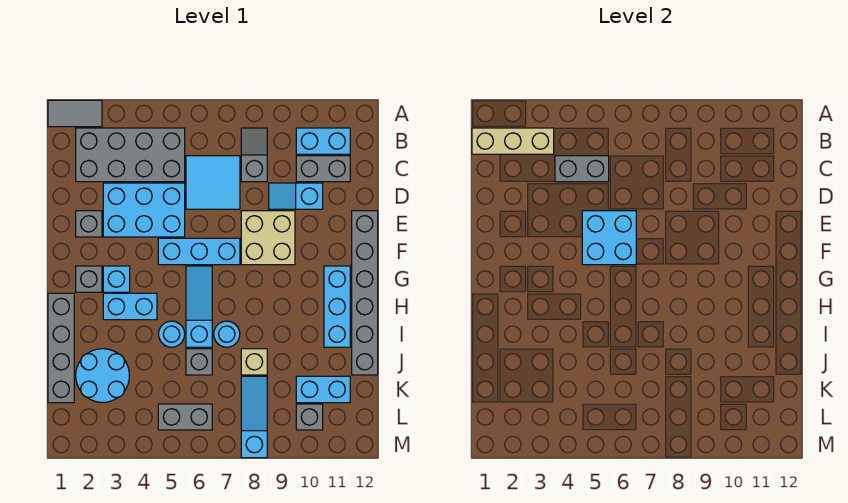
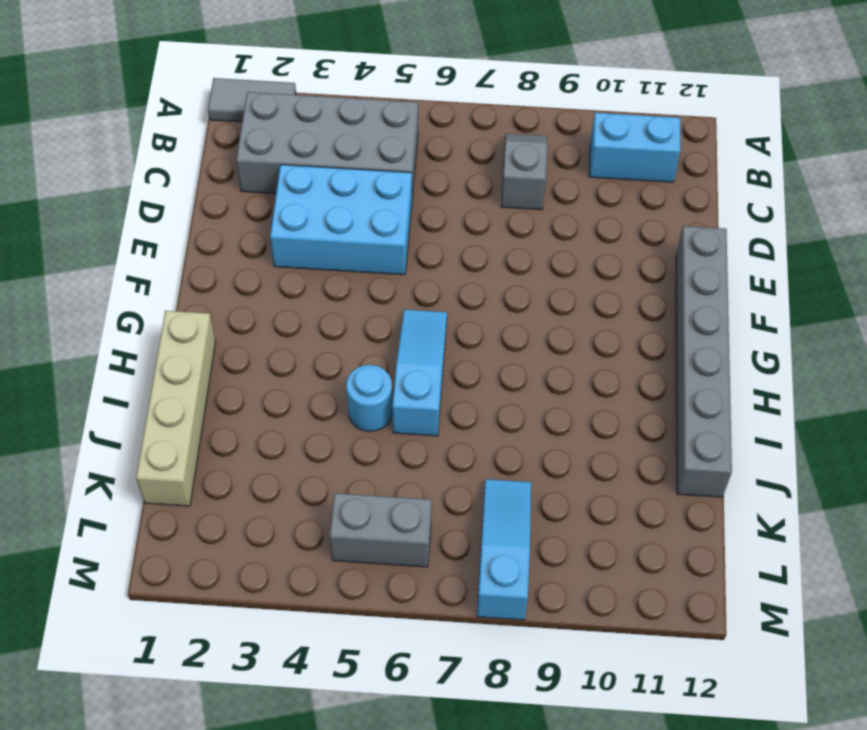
tan 1x4 brick [136,311,215,506] -> grey 1x4 brick [48,293,74,403]
none -> cyan 2x2 tile [186,156,240,209]
none -> grey 1x2 brick [296,156,350,182]
none -> cyan 1x2 slope [269,183,323,209]
none -> grey 1x1 brick [76,211,102,237]

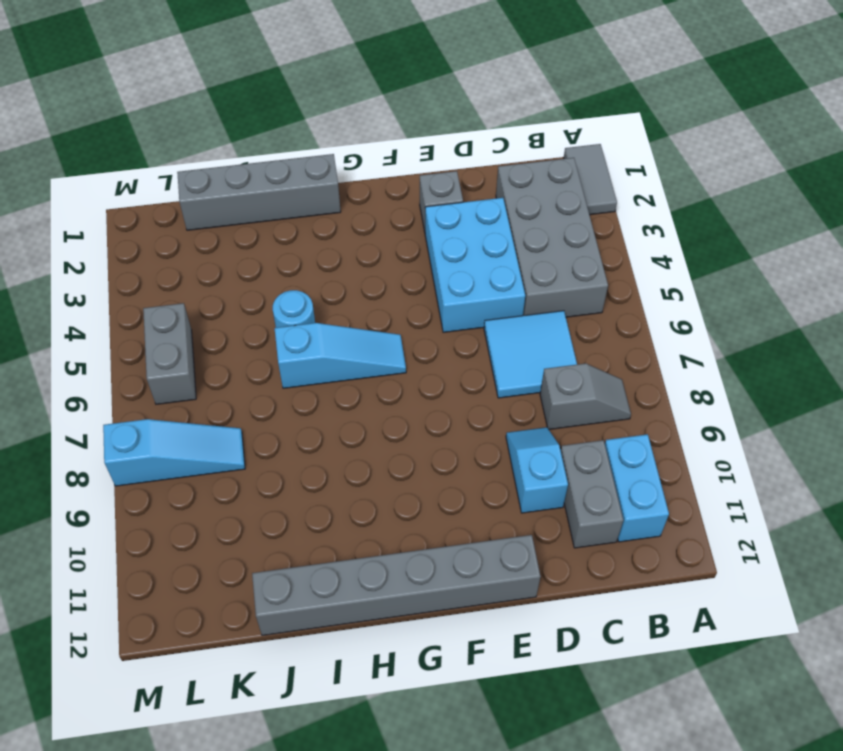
none -> tan 2x2 brick [241,211,295,265]
none -> cyan 1x3 brick [158,238,240,265]
none -> grey 1x1 brick [76,266,102,292]
none -> cyan 1x1 brick [103,266,130,292]

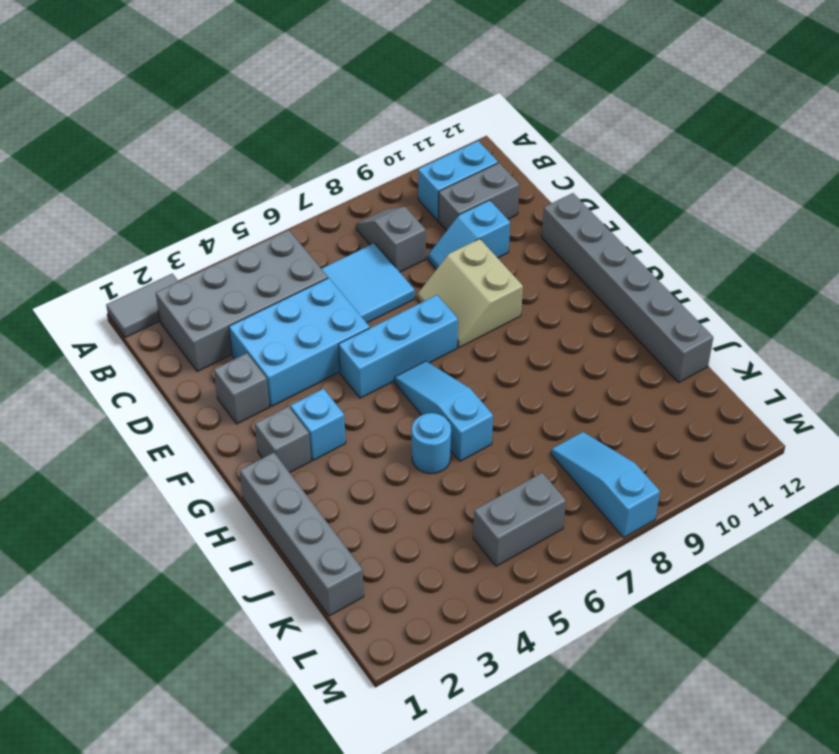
tan 2x2 slope [417,239,523,347] -> tan 2x2 brick [241,211,295,265]
none -> cyan 1x3 brick [324,266,350,347]
none -> cyan 1x2 brick [103,293,157,320]
none -> cyan 1x1 round brick [214,321,240,347]
none -> cyan 2x2 round brick [76,349,130,403]

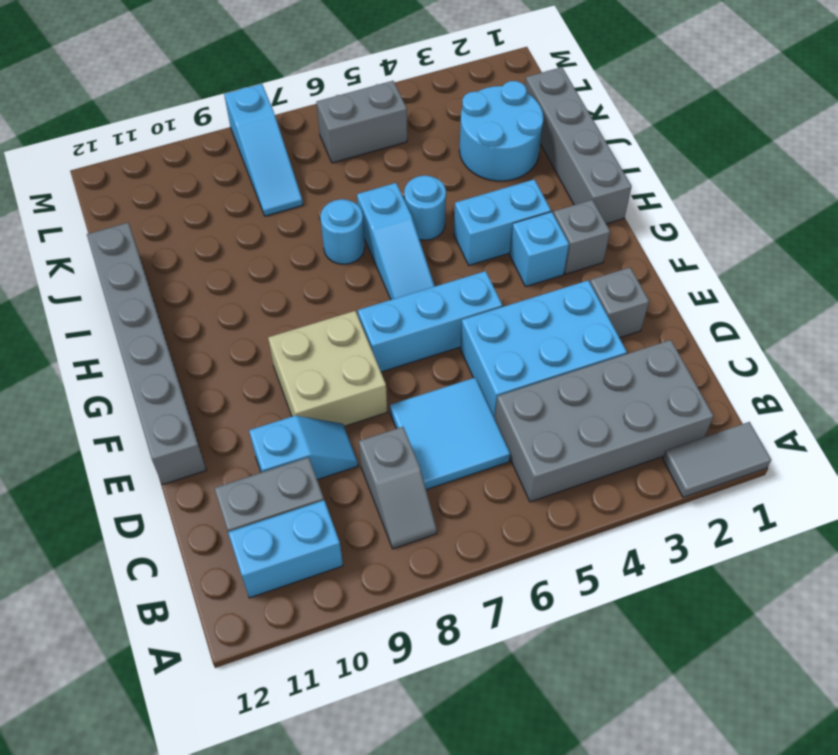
none -> cyan 1x3 brick [324,266,350,347]
none -> grey 1x1 brick [186,349,212,375]
none -> tan 1x1 brick [241,349,267,375]
none -> cyan 1x2 brick [296,376,350,403]

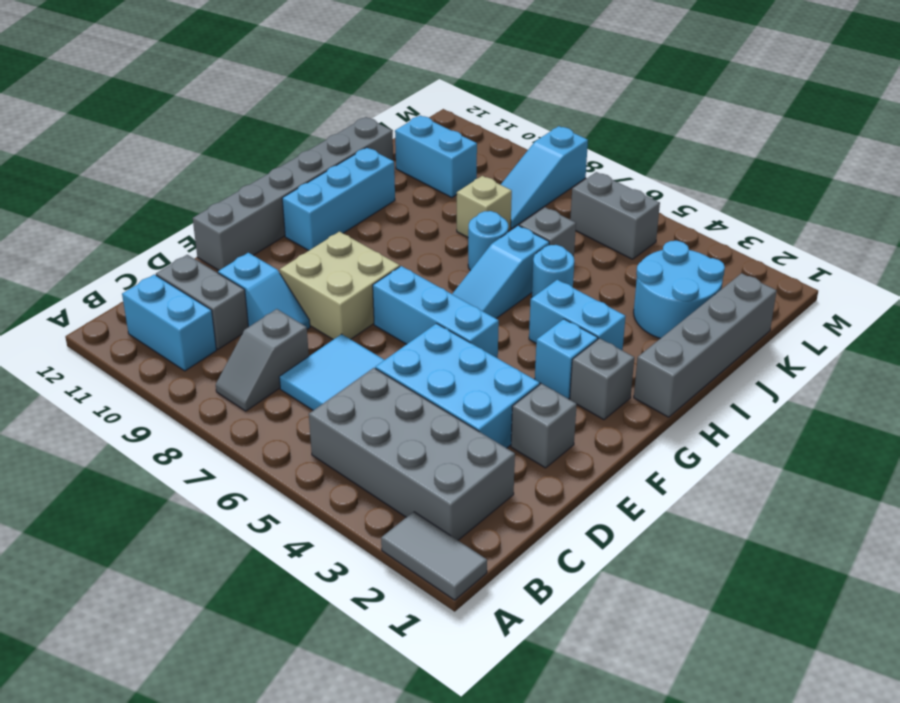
none -> grey 1x1 brick [296,404,323,430]
none -> tan 1x3 brick [472,128,554,154]
none -> grey 1x2 brick [555,156,609,182]
none -> cyan 2x2 brick [582,211,636,265]

